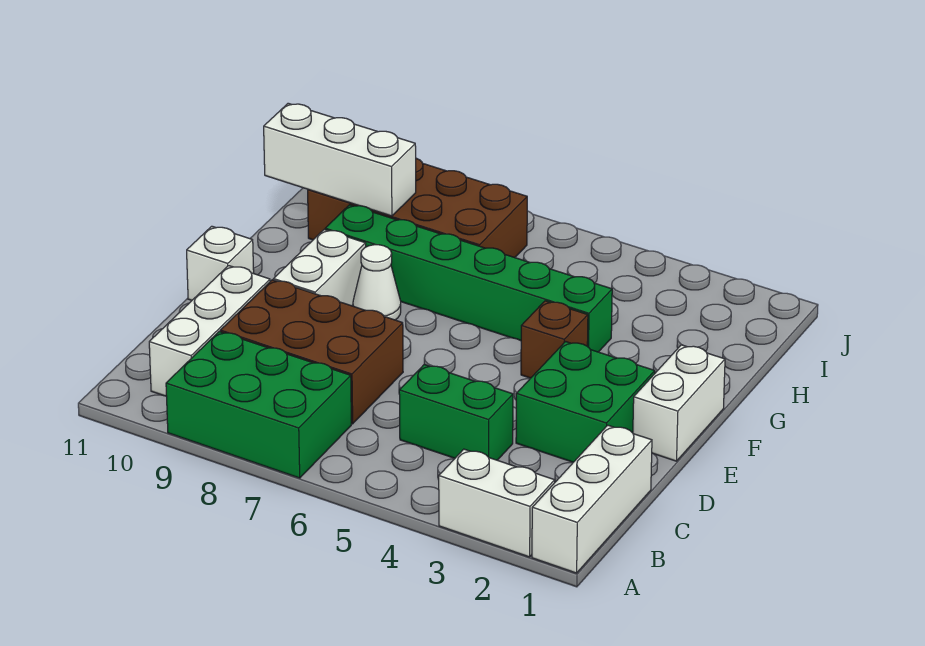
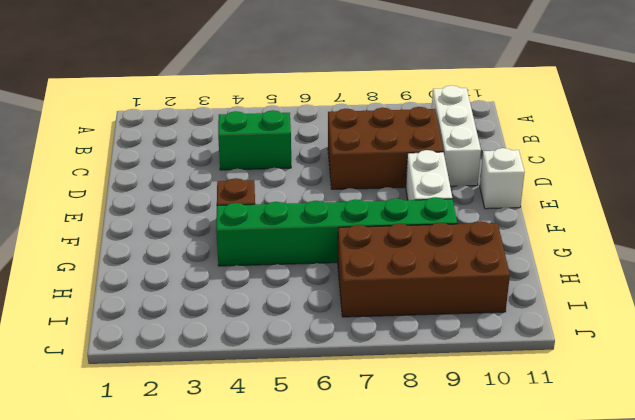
none -> white 1x3 brick [532,425,652,573]
none -> white 1x2 brick [439,449,555,557]
none -> green 2x3 brick [166,332,351,478]

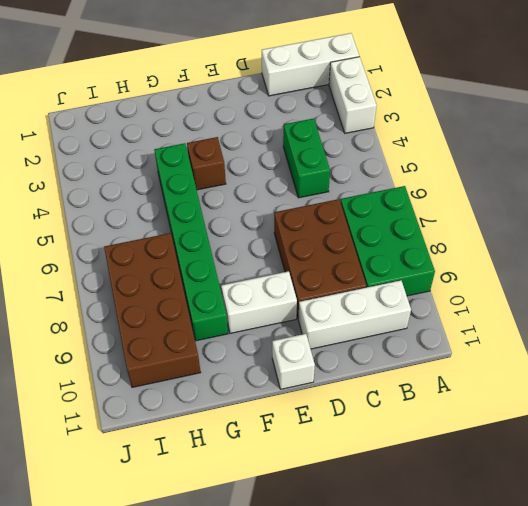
none -> green 2x2 brick [516,342,655,462]
none -> white 1x2 brick [633,345,725,461]
none -> white 1x1 cone [353,245,401,320]

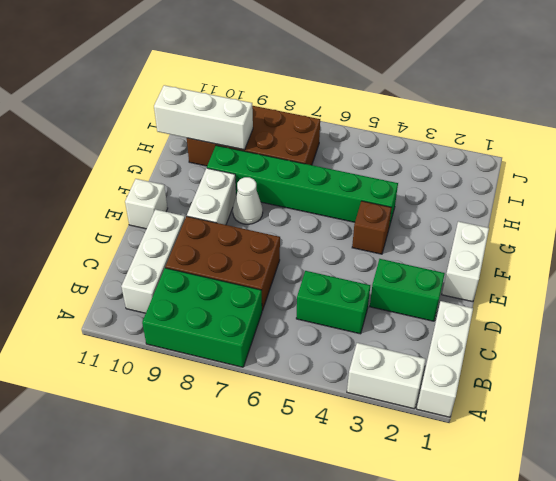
green 1x2 brick [370,259,445,321] -> green 2x2 brick [516,342,655,462]

